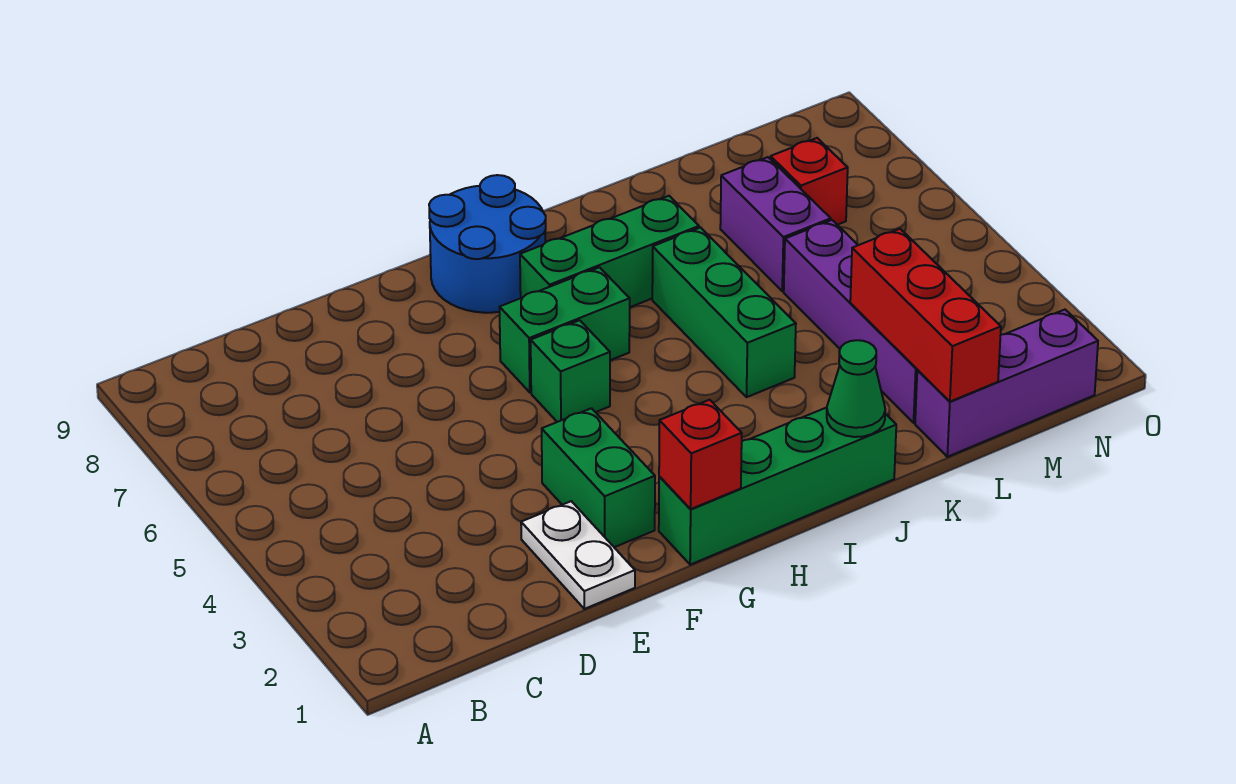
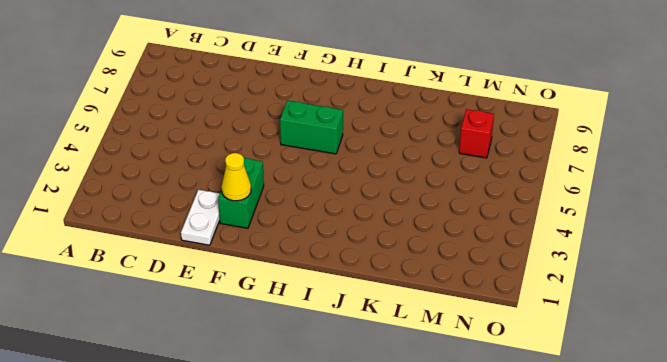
yellow 1x1 cone [221,153,251,201] -> none
none -> green 1x4 brick [659,407,896,565]
none -> green 1x1 brick [531,320,610,422]
none -> blue 2x2 round brick [429,175,546,313]

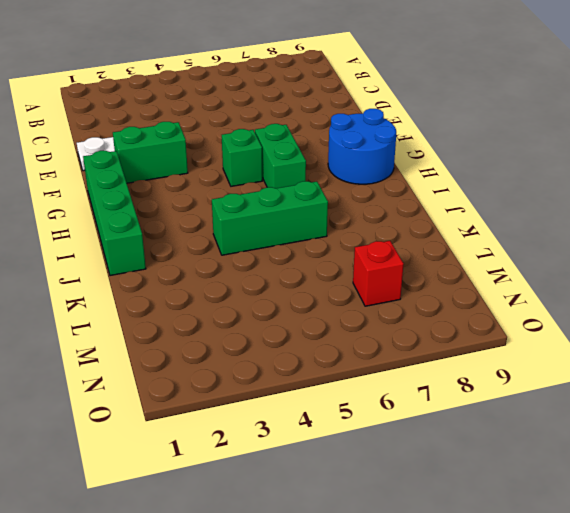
none -> green 1x3 brick [520,196,699,307]
none -> purple 1x3 brick [915,310,1098,457]
none -> purple 1x4 brick [784,220,917,423]

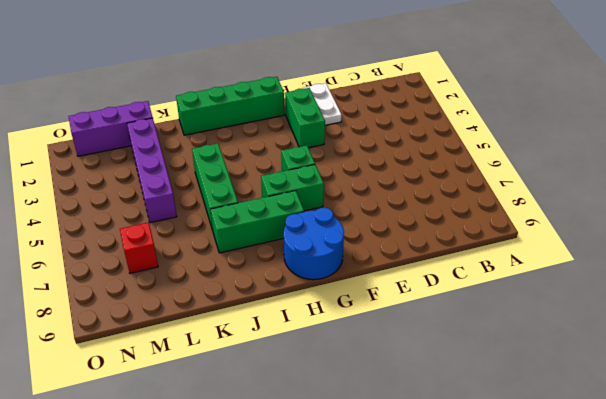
none -> purple 1x2 brick [720,157,831,291]
none -> red 1x1 brick [659,400,742,509]
none -> green 1x1 cone [827,340,885,437]

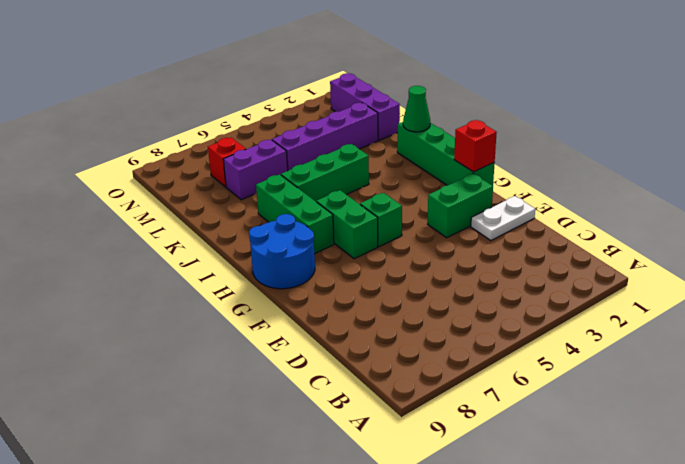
none -> red 1x3 brick [850,229,1001,402]

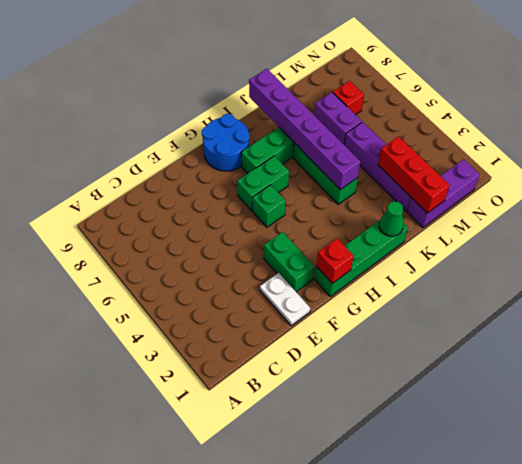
purple 1x6 brick [249,69,360,190] -> none

